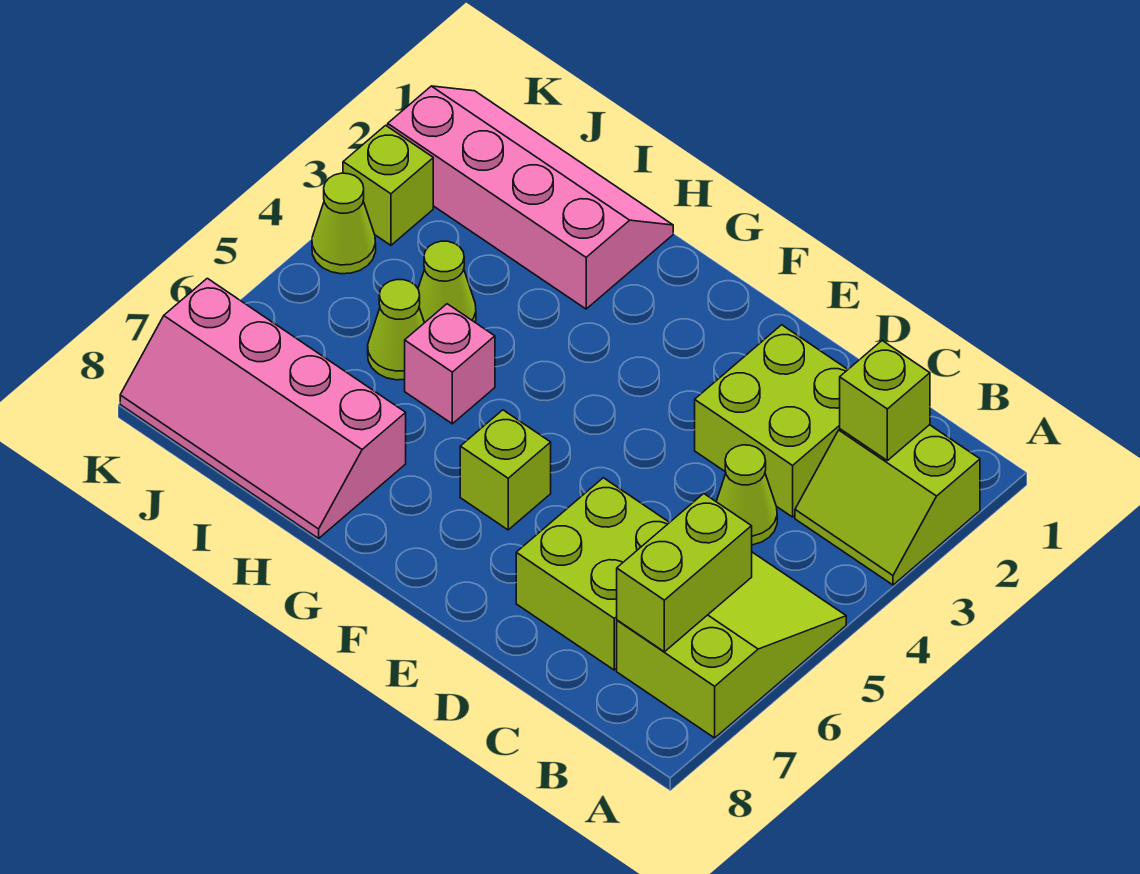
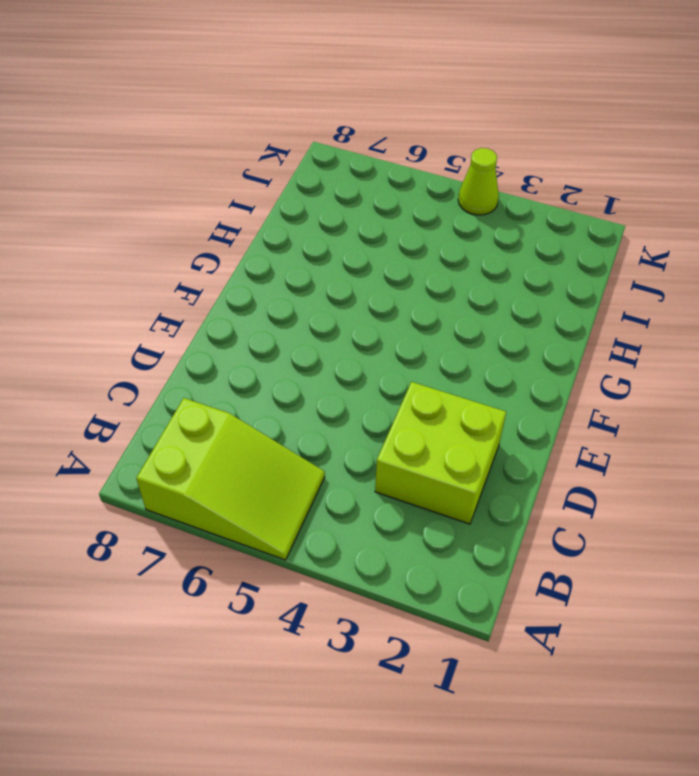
none -> lime 2x2 slope [795,425,980,585]
none -> lime 1x1 cone [716,445,777,545]
none -> lime 2x2 brick [516,478,670,670]

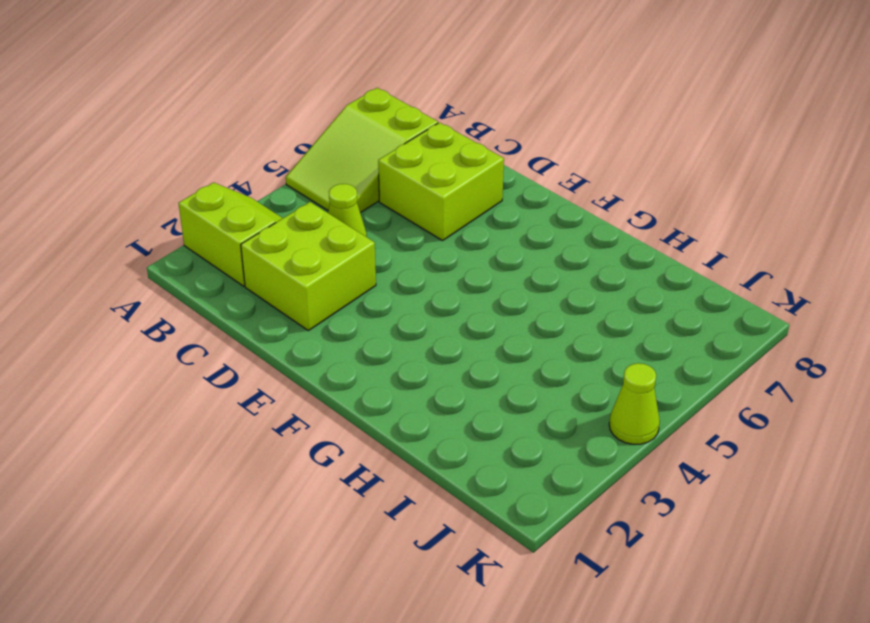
none -> lime 1x1 brick [460,410,551,530]
none -> pink 2x4 slope [388,86,673,309]
none -> pink 1x1 brick [405,304,495,424]

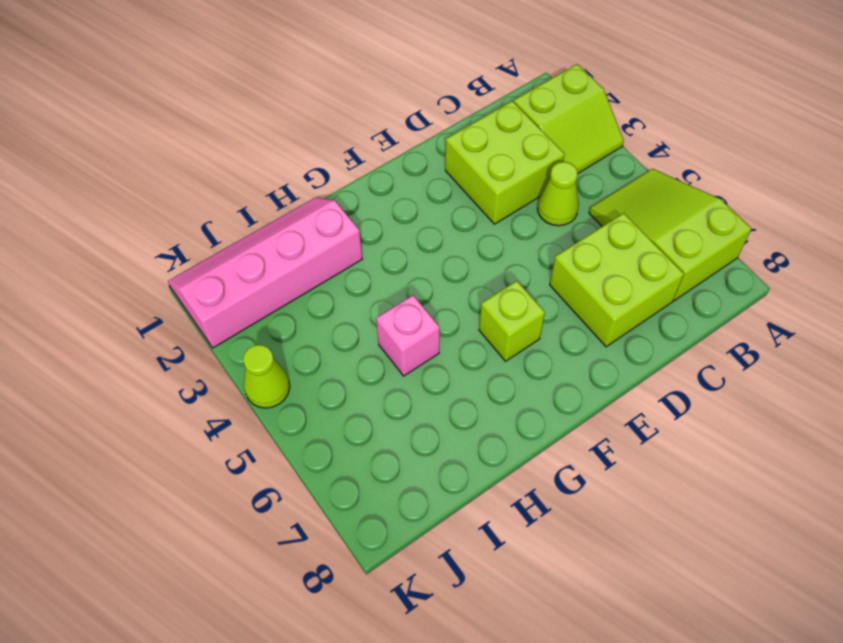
none -> pink 2x4 slope [120,278,406,538]
none -> lime 1x1 cone [418,241,476,323]
none -> lime 1x1 cone [368,280,424,380]

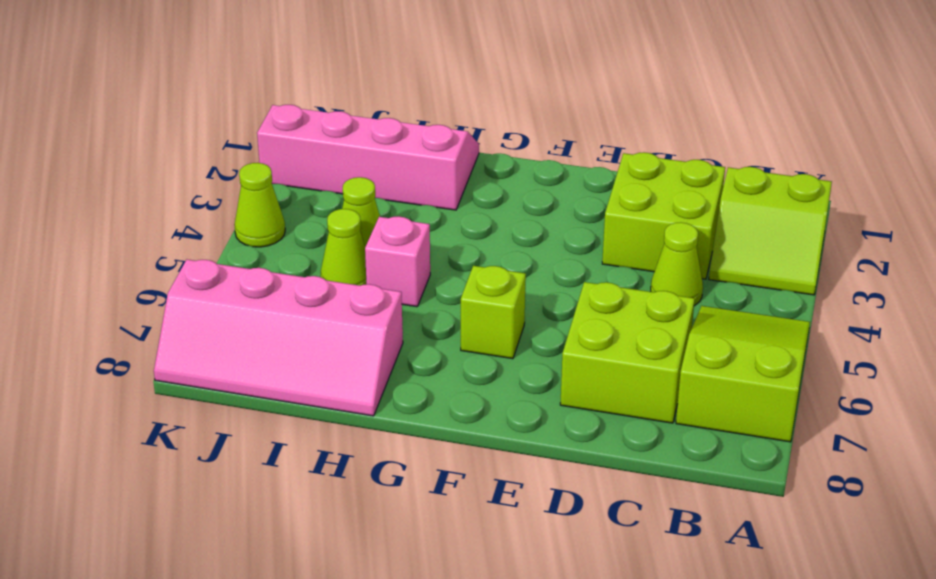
none -> lime 1x1 brick [343,125,433,245]
none -> lime 1x1 brick [840,341,930,460]
none -> lime 1x2 brick [617,494,752,652]

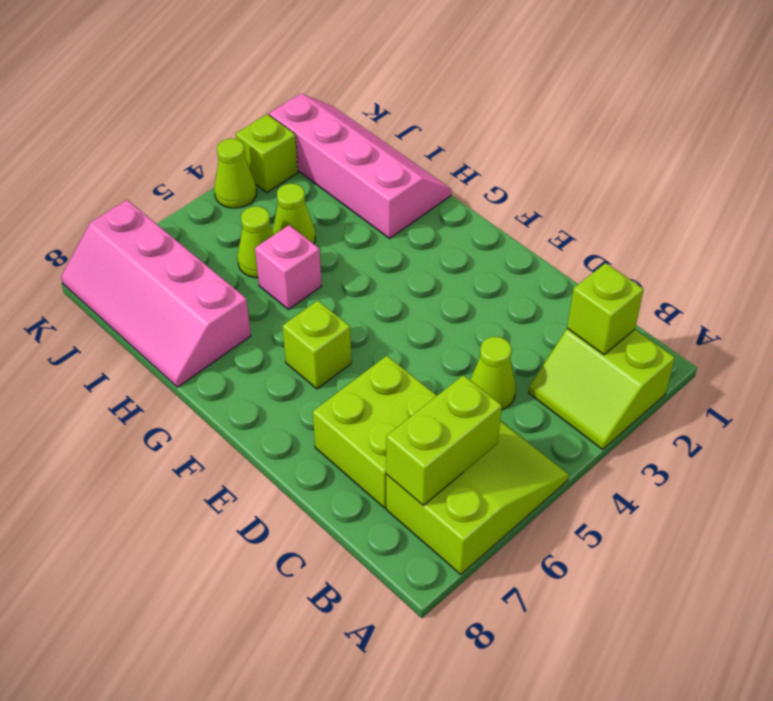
none -> lime 2x2 brick [695,325,848,517]

